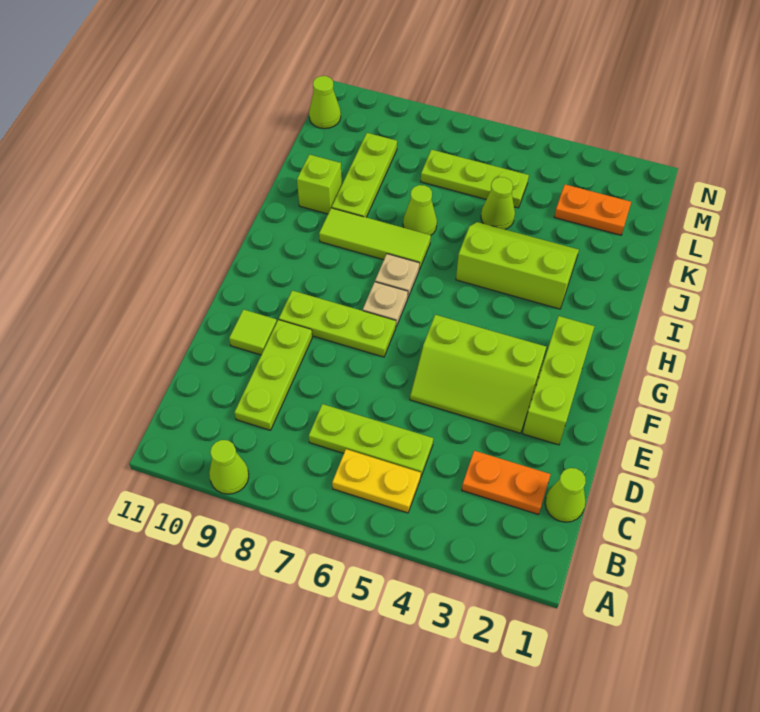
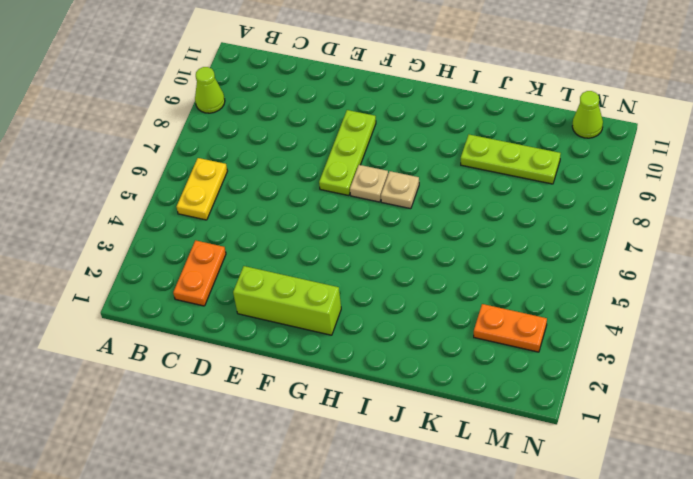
orange 1x2 plate [474,304,547,352] -> orange 1x2 plate turned to [554,185,631,235]
none -> lime 1x1 cone [545,468,586,522]
none -> lime 1x3 plate [309,404,433,476]
none -> lime 1x3 plate [234,320,312,430]

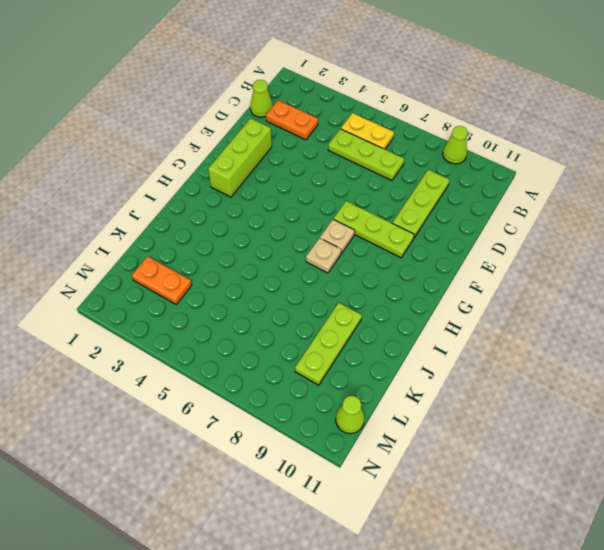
none -> lime 2x3 slope [410,315,546,433]
none -> lime 1x1 tile [229,310,277,355]
none -> lime 2x3 slope [456,222,579,309]

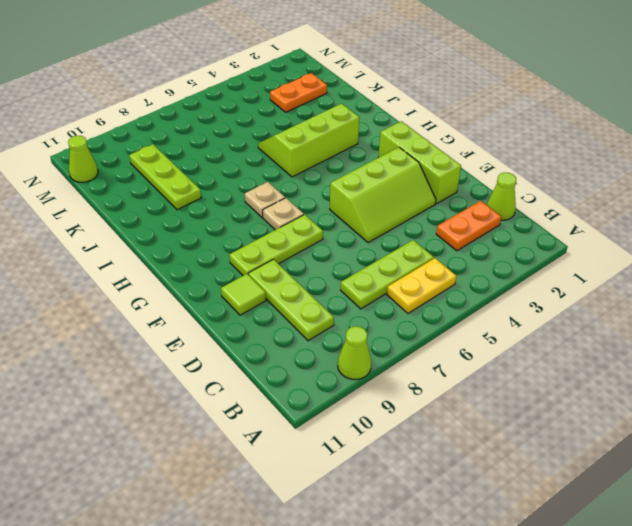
none -> lime 1x3 tile [319,208,431,269]
none -> lime 1x1 cone [403,185,437,235]
none -> lime 1x1 brick [297,155,342,214]

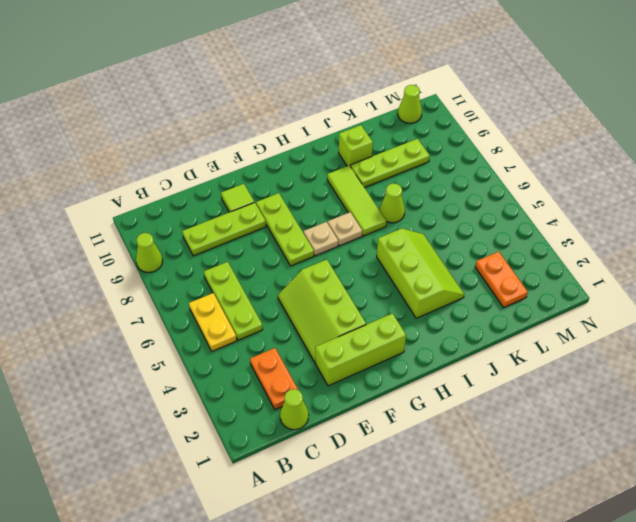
none -> lime 1x1 cone [481,177,515,229]
none -> lime 1x3 plate [421,150,529,208]

